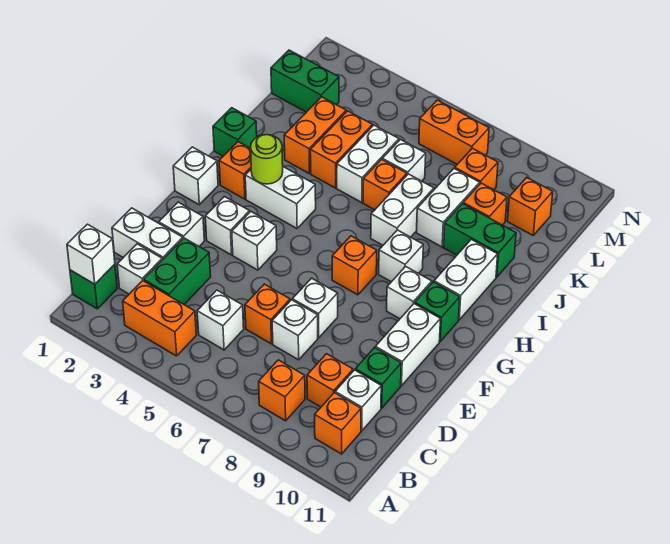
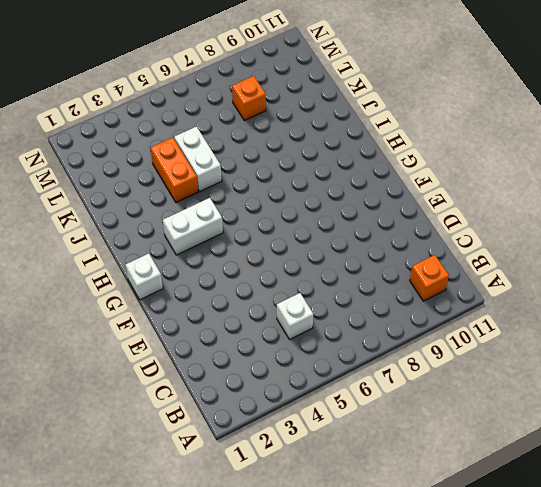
none -> green 1x1 brick [70,264,117,309]
none -> orange 1x2 brick [123,281,196,356]
none -> orange 1x1 brick [259,360,305,421]
none -> white 1x1 brick [117,244,162,294]

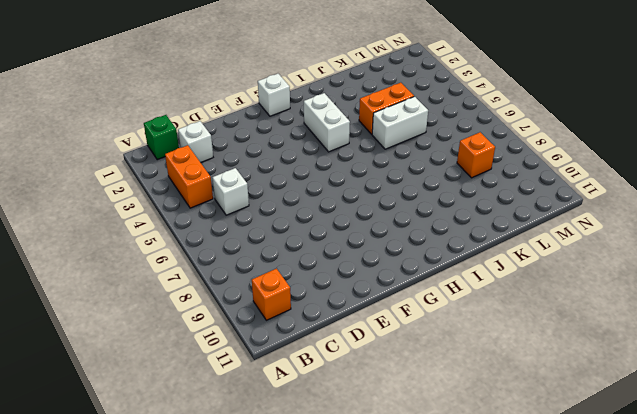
none -> orange 1x1 brick [259,360,305,421]
none -> green 1x2 brick [144,238,211,304]
none -> orange 1x1 brick [307,354,353,407]
none -> white 1x1 brick [335,370,381,431]

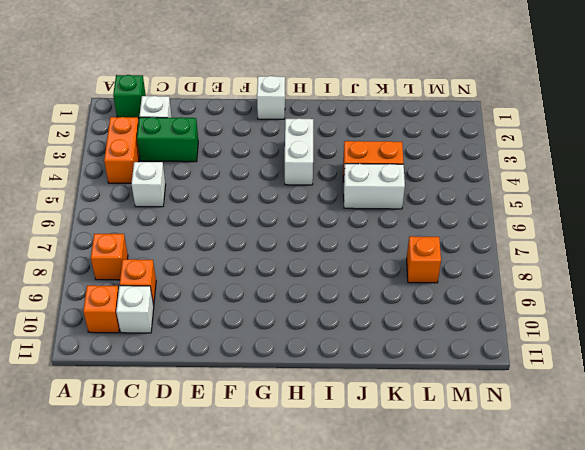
none -> white 1x2 brick [112,208,183,260]
none -> orange 1x1 brick [245,284,290,344]
none -> white 1x1 brick [272,300,318,360]
none -> green 1x1 brick [355,348,401,408]

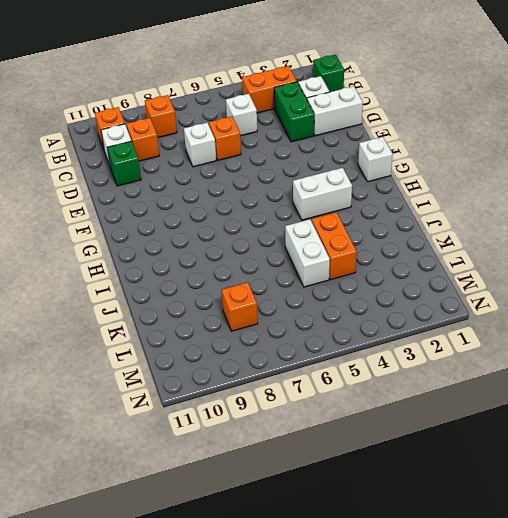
none -> white 1x1 brick [159,202,204,246]
none -> white 1x1 brick [292,278,338,338]
none -> white 1x2 brick [375,304,440,386]
none -> white 1x1 brick [205,197,250,255]

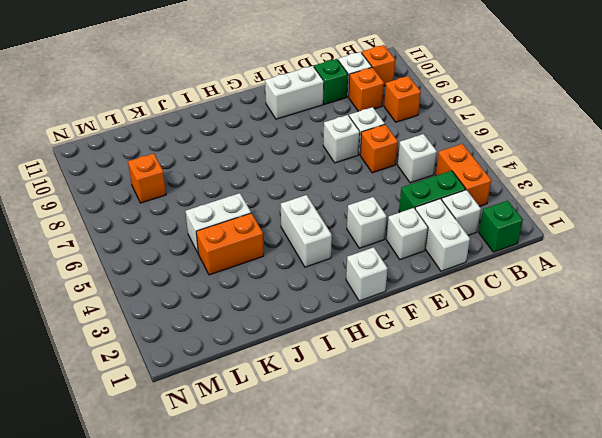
none -> white 1x1 brick [232,212,277,270]
none -> orange 1x1 brick [332,236,377,295]
none -> white 1x1 brick [387,266,432,319]
none -> green 1x1 brick [415,282,460,341]

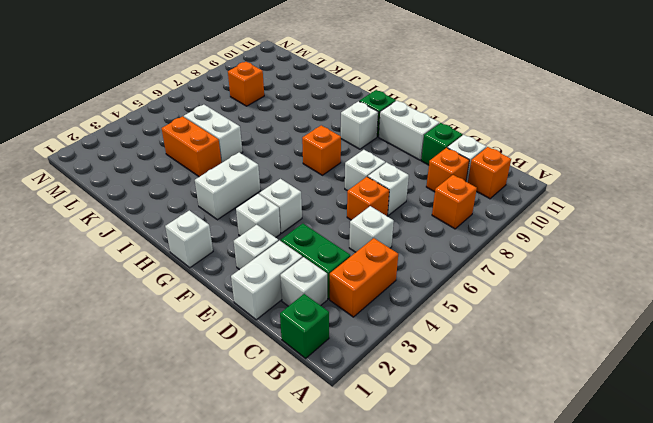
none -> orange 1x1 brick [219,142,251,199]
none -> white 1x1 brick [379,230,423,282]
none -> white 1x2 brick [434,239,498,320]
none -> green 1x1 brick [213,108,257,156]

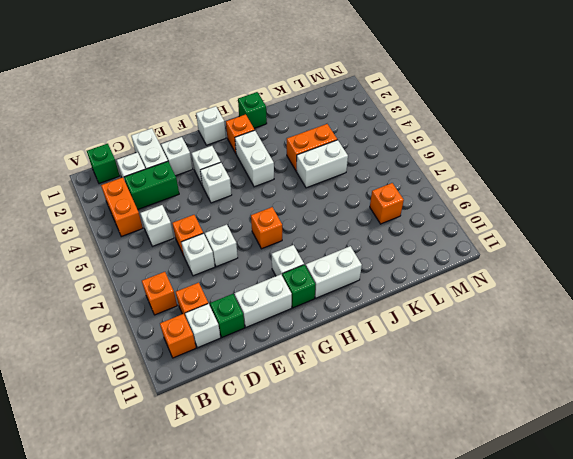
none -> white 1x1 brick [379,230,423,282]
none -> white 1x2 brick [371,174,434,245]
none -> orange 1x2 brick [284,97,346,173]
none -> orange 1x1 brick [363,159,407,210]

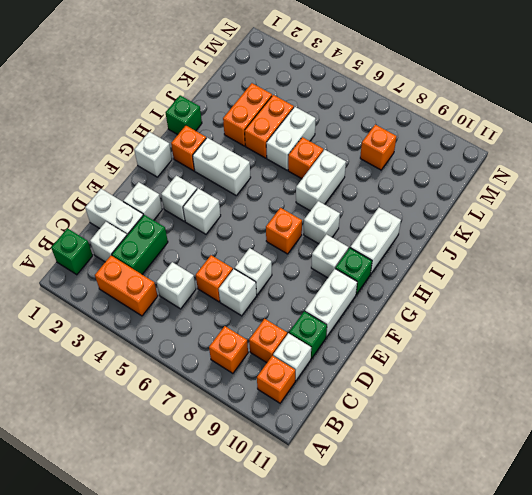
none -> white 1x2 brick [416,168,480,247]
none -> green 1x2 brick [443,204,516,277]
none -> white 1x1 brick [382,139,426,181]
none -> orange 1x1 brick [463,183,507,225]

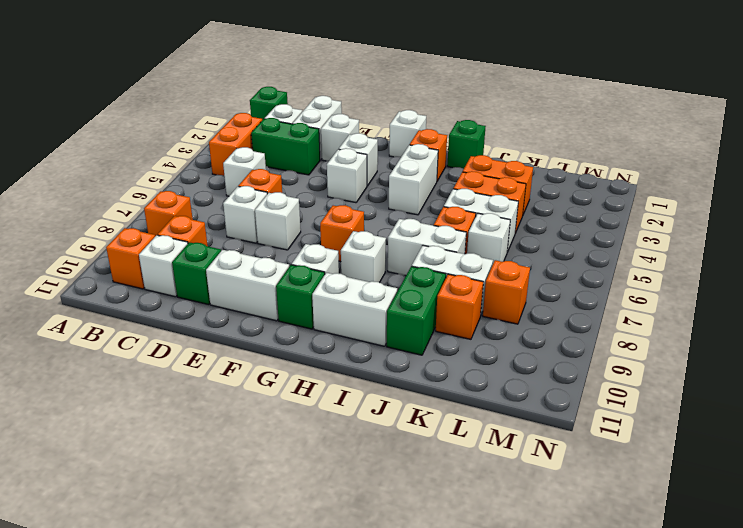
none -> green 1x2 brick [271,50,339,112]
none -> orange 1x1 brick [507,177,553,235]
none -> orange 1x2 brick [419,100,489,164]
none -> white 1x1 brick [67,224,115,284]

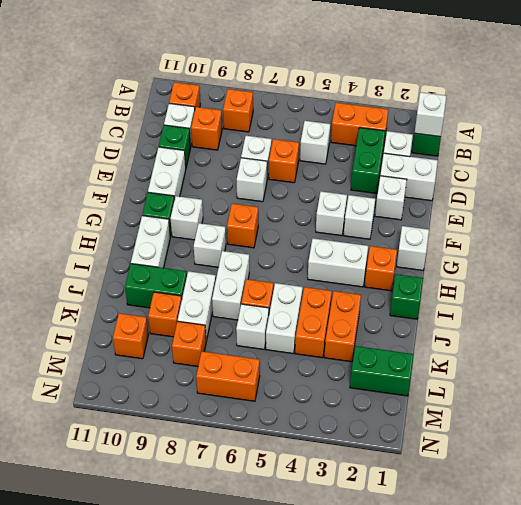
none -> lime 1x1 round brick [251,135,283,184]

